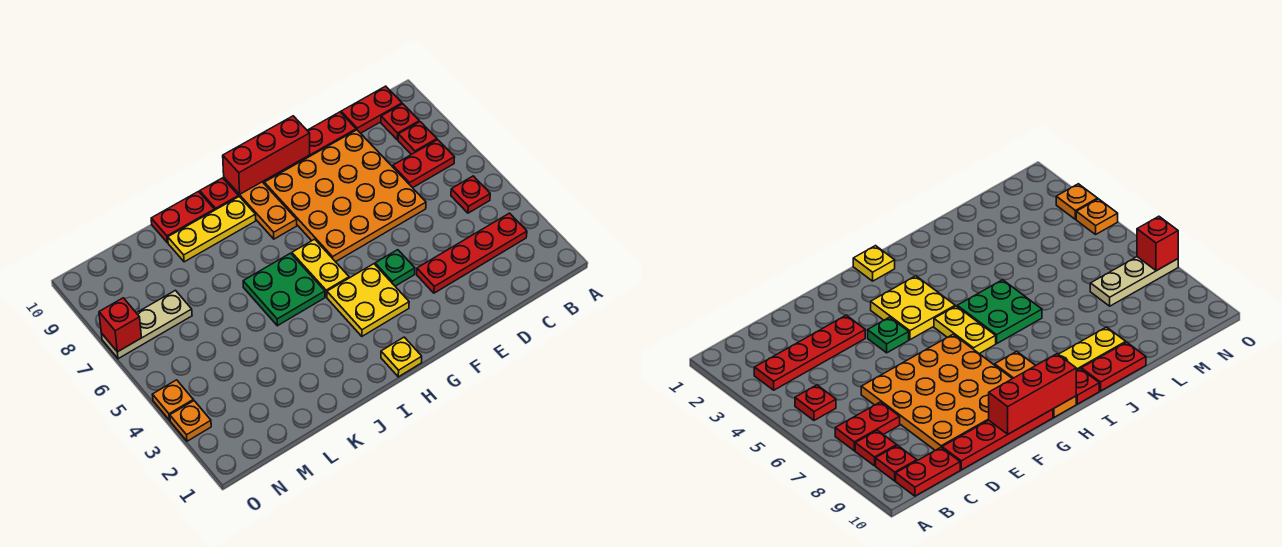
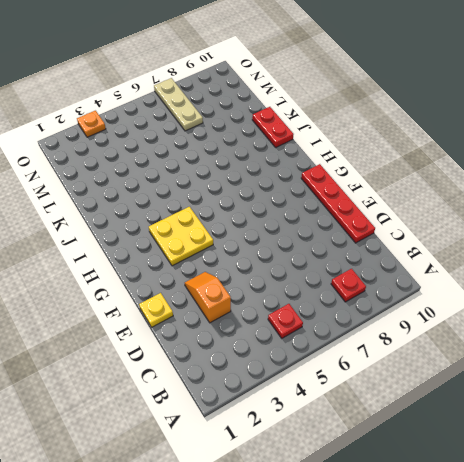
orange 1x2 slope [185,272,231,323] -> red 1x4 plate [417,213,527,293]
yellow 1x1 plate [139,293,173,327] -> yellow 1x1 plate moved to [381,337,422,377]
none -> red 1x2 plate [393,140,455,188]
none -> red 1x1 plate [381,104,419,140]
none -> red 1x2 plate [341,86,402,133]

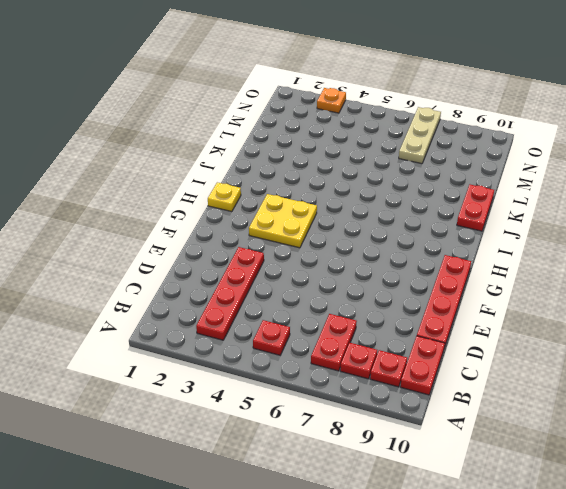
none -> orange 4x4 plate [264,130,426,262]
none -> green 1x1 plate [375,250,415,286]
none -> yellow 1x2 plate [292,239,349,297]

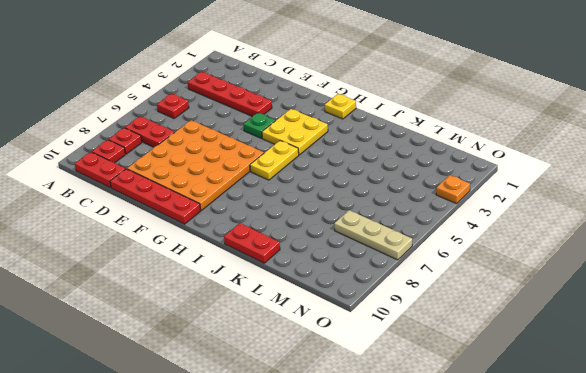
none -> orange 1x3 plate [224,178,297,239]
none -> green 2x2 plate [243,253,325,326]
none -> yellow 1x3 plate [168,197,256,262]

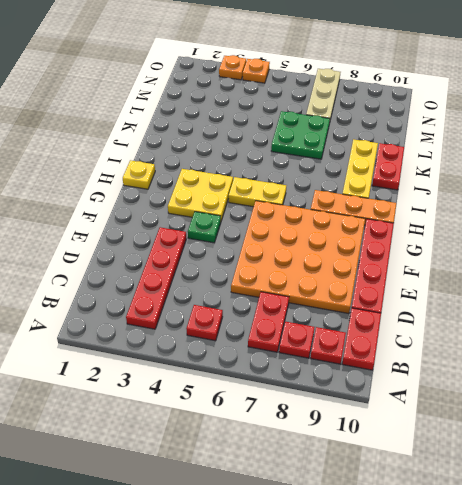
green 2x2 plate [271,111,330,159] -> green 2x2 plate moved to [243,253,325,326]
none -> red 1x1 plate [200,178,239,210]
none -> red 1x3 brick [223,116,310,194]
none -> red 1x1 brick [99,298,141,352]

